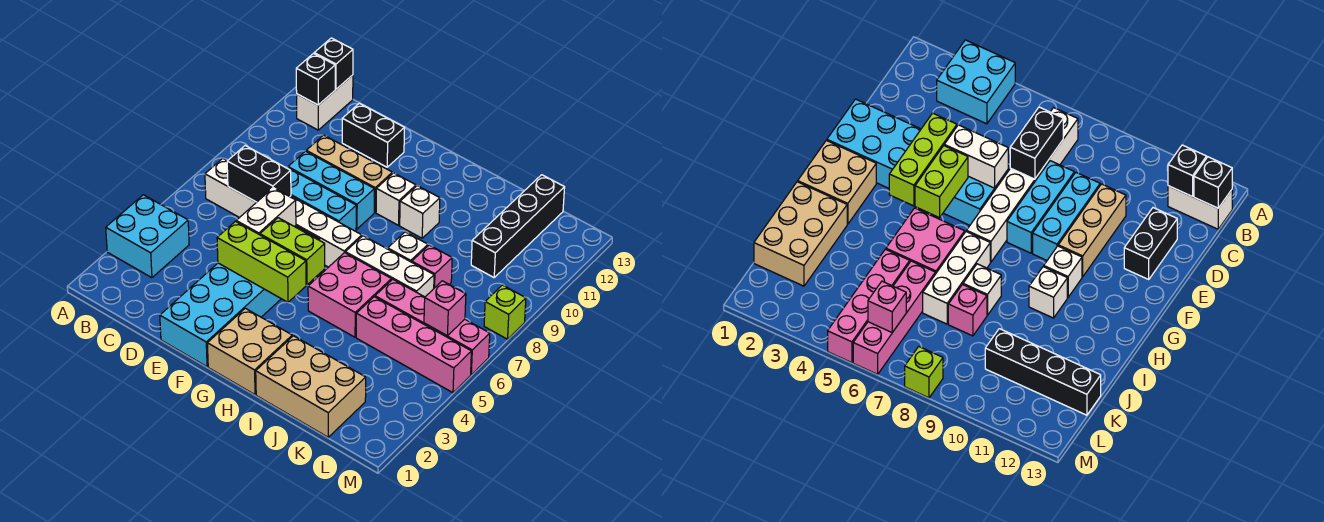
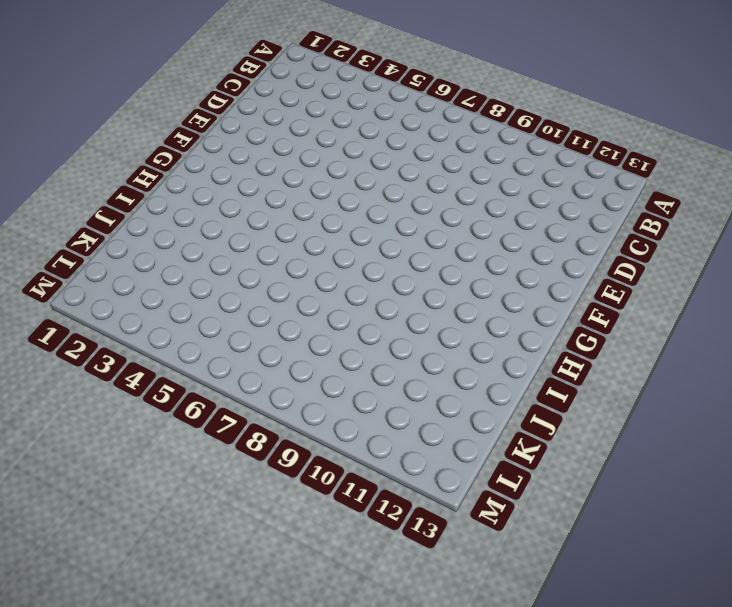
none -> cyan 2x2 brick [106,195,189,278]
none -> white 1x6 brick [205,158,362,267]
none -> white 1x2 brick [297,75,353,130]

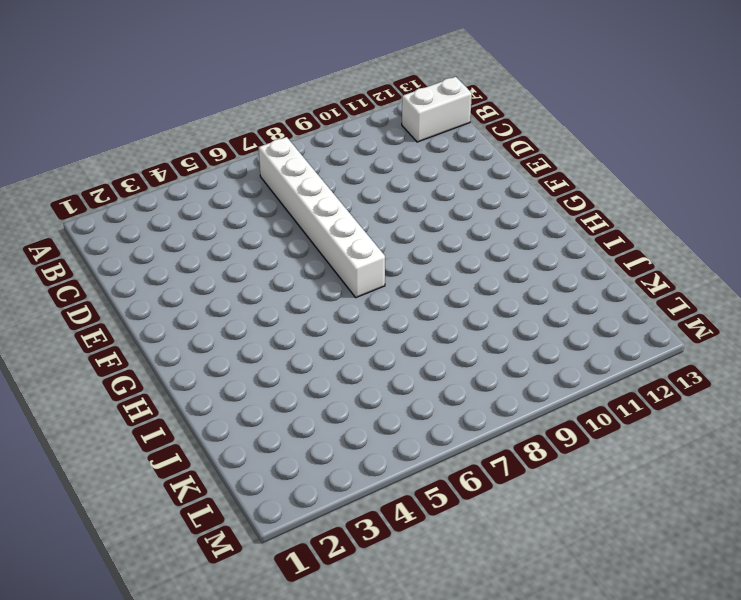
none -> cyan 2x2 brick [106,195,189,278]
none -> cyan 1x3 brick [287,167,356,231]
none -> cyan 1x3 brick [288,151,374,229]

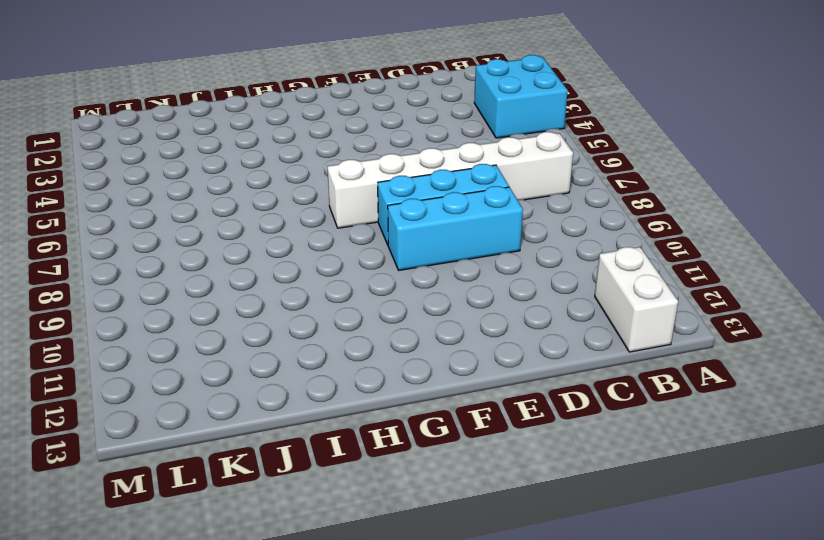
none -> tan 1x3 brick [306,135,392,212]
none -> black 1x2 brick [342,103,404,167]
none -> cyan 2x6 brick [160,226,320,367]

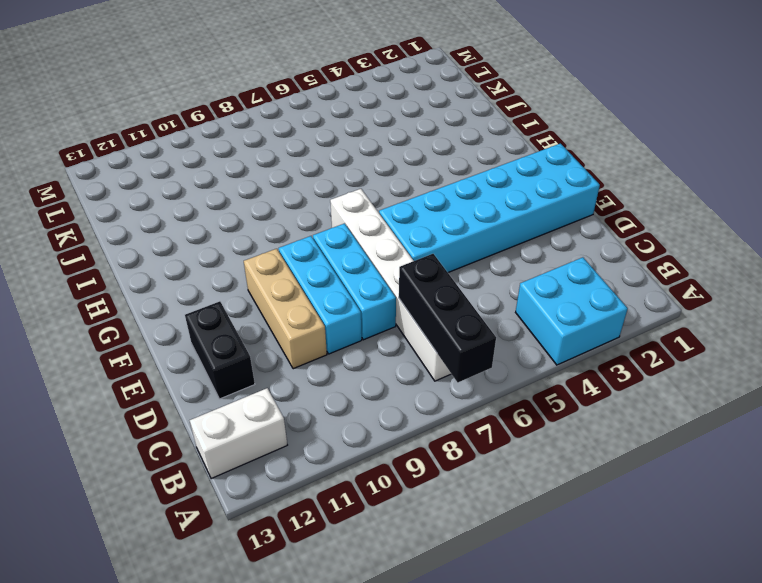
black 1x3 brick [399,254,496,382] -> black 1x2 brick [227,146,291,202]
none -> tan 2x2 brick [207,308,292,395]
none -> white 1x1 brick [376,173,416,225]
none -> pink 2x2 brick [308,253,391,337]

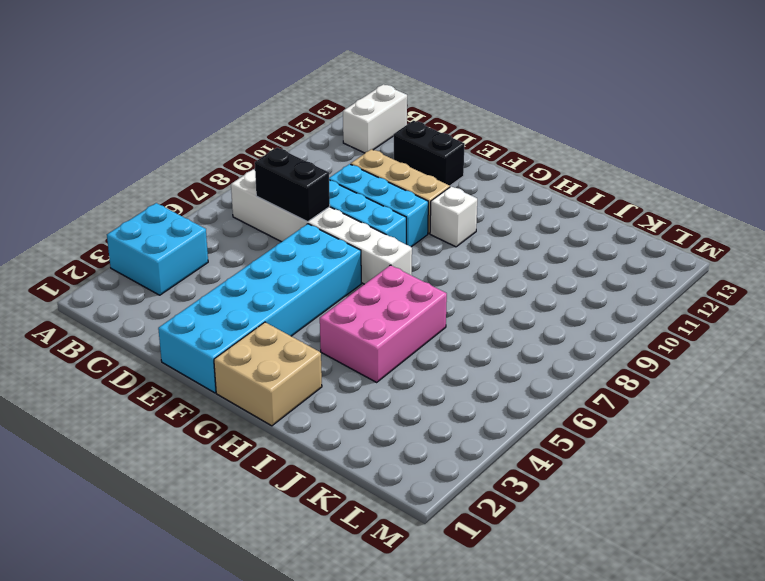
pink 2x3 brick [320,265,447,382] -> pink 2x2 brick [308,253,391,337]
none -> white 1x3 brick [345,236,434,297]
none -> white 1x1 brick [400,186,440,238]
none -> tan 2x3 brick [256,336,366,437]

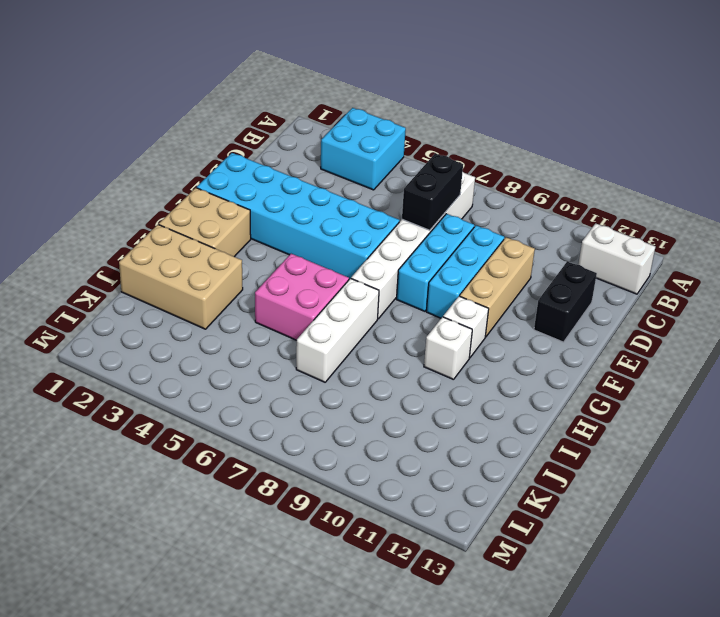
tan 2x3 brick [119,224,243,329] -> tan 2x3 brick turned to [256,336,366,437]
none -> white 1x1 brick [388,232,428,262]
none -> pink 1x4 brick [356,297,471,393]
none -> pink 1x4 brick [375,279,490,374]

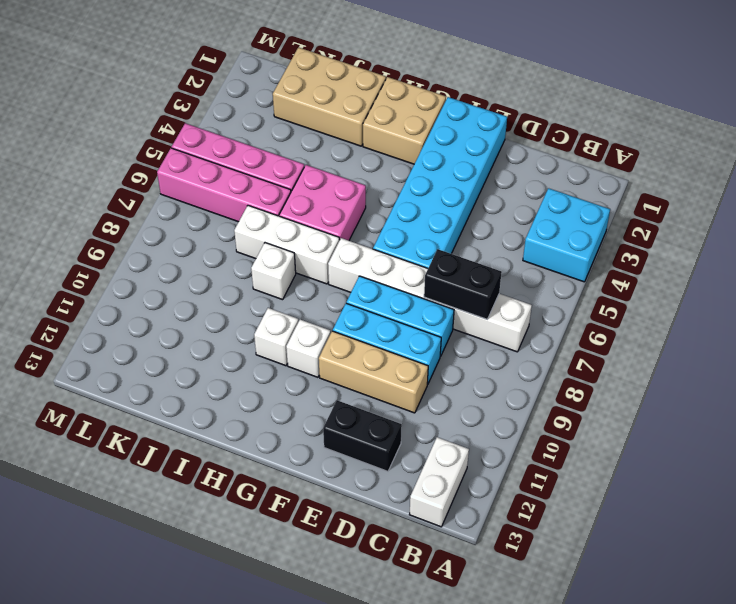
none -> pink 1x1 brick [412,245,452,288]
none -> black 1x4 brick [471,175,565,277]
none -> lime 1x1 brick [484,285,526,339]

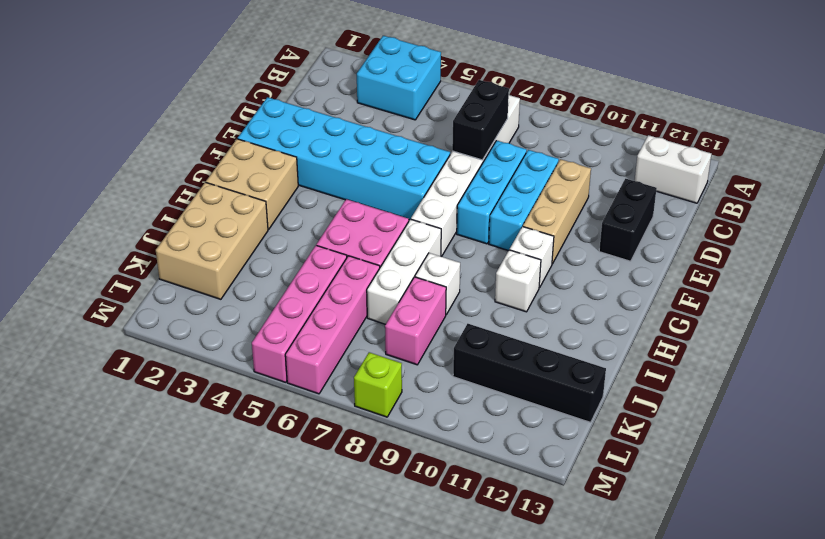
pink 1x2 brick [385,277,446,365] -> pink 1x1 brick [412,245,452,288]
none -> black 1x1 brick [296,54,335,105]
none -> black 1x1 brick [314,38,353,89]
none -> lime 1x3 brick [217,221,306,302]

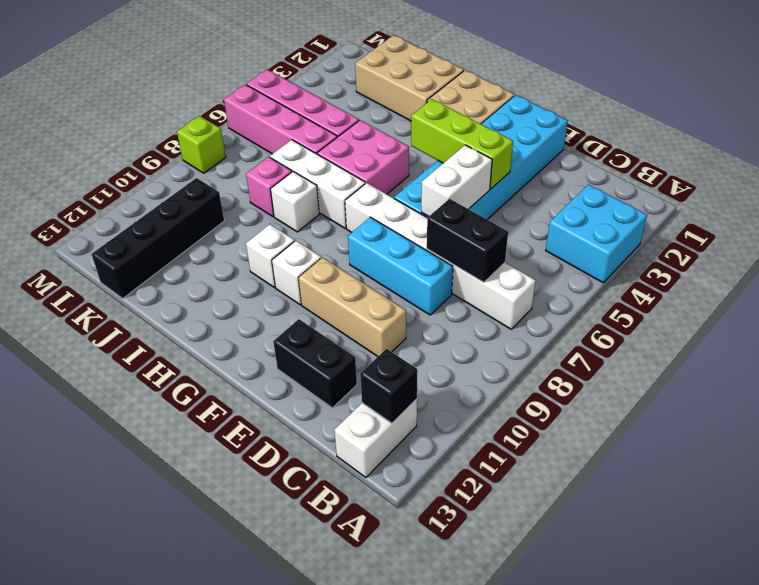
none -> cyan 1x3 brick [288,151,374,229]
none -> black 1x1 brick [314,38,353,89]
none -> lime 1x2 brick [260,218,325,285]

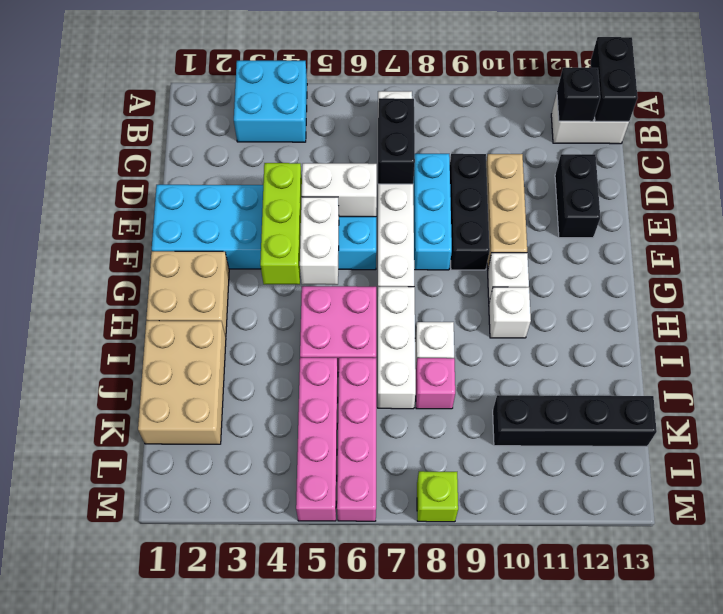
black 1x2 brick [591,37,638,121] -> black 1x1 brick [314,38,353,89]
black 1x3 brick [450,154,490,270] -> cyan 1x3 brick [288,151,374,229]
white 1x2 brick [300,197,339,285] -> lime 1x2 brick [260,218,325,285]
none -> pink 1x1 brick [424,281,466,336]

